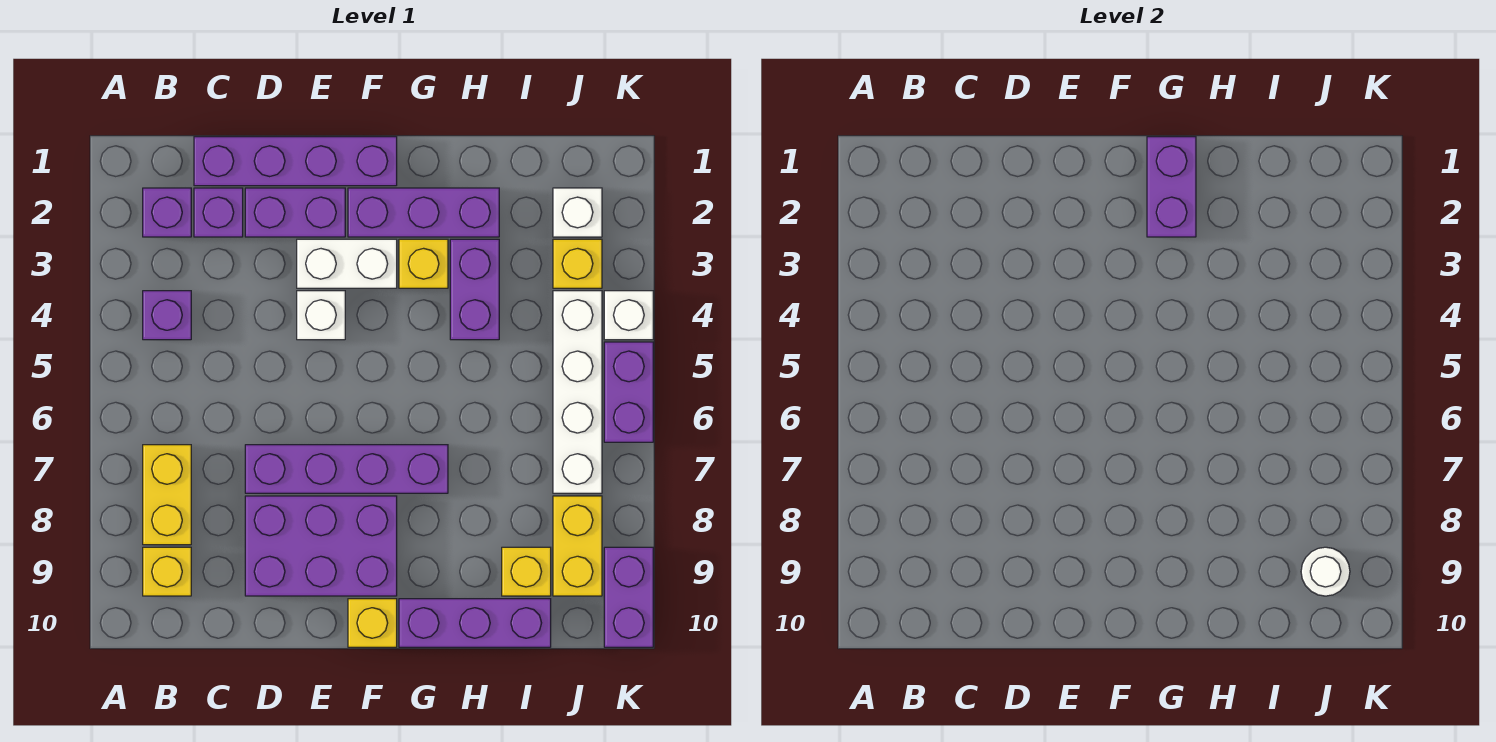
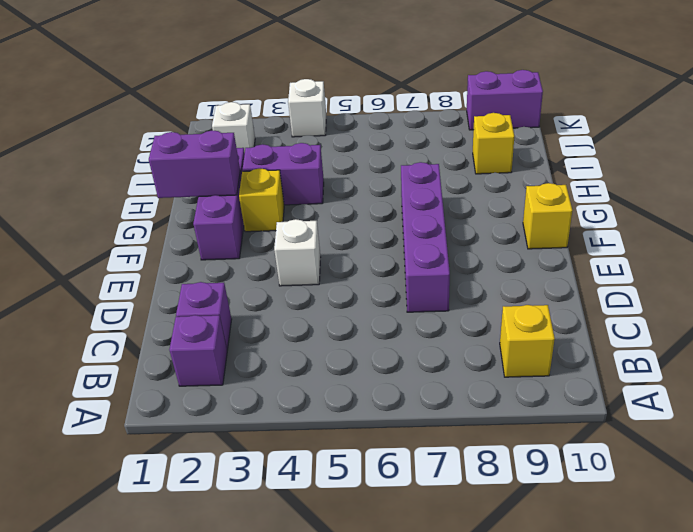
none -> purple 1x1 brick [143,291,191,340]
none -> yellow 1x2 brick [143,445,191,545]
none -> purple 1x4 brick [194,137,397,186]

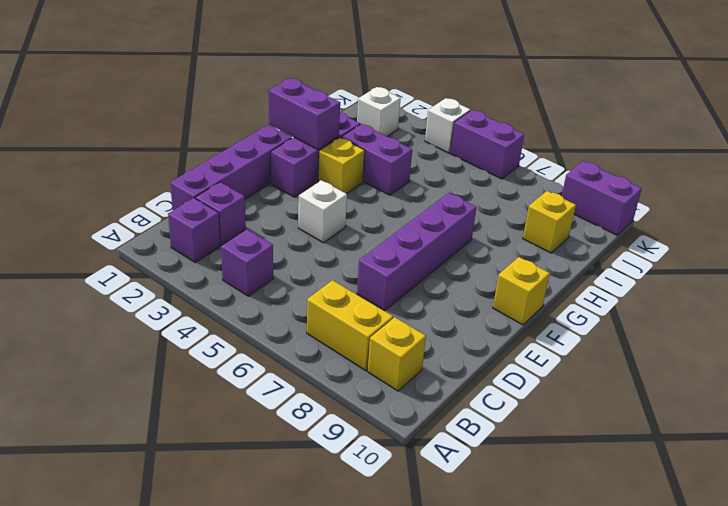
none -> purple 1x2 brick [245,188,345,237]
none -> purple 2x3 brick [245,496,397,596]
none -> white 1x2 brick [297,239,397,288]

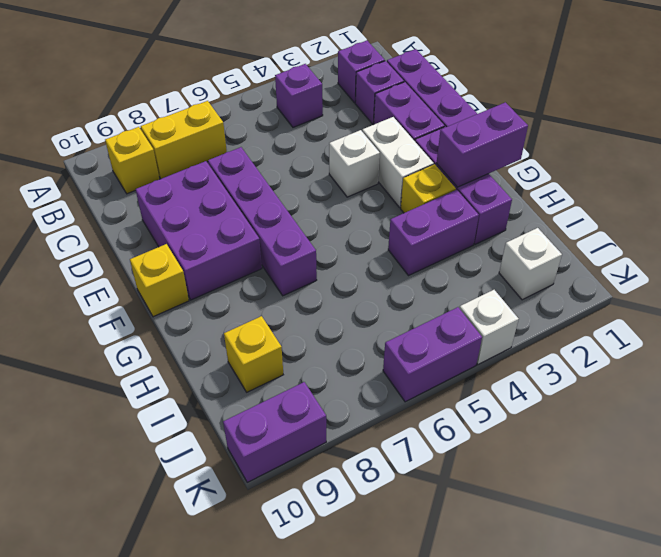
none -> purple 1x3 brick [399,599,551,647]
none -> yellow 1x1 brick [553,239,602,288]
none -> white 1x4 brick [553,291,602,493]

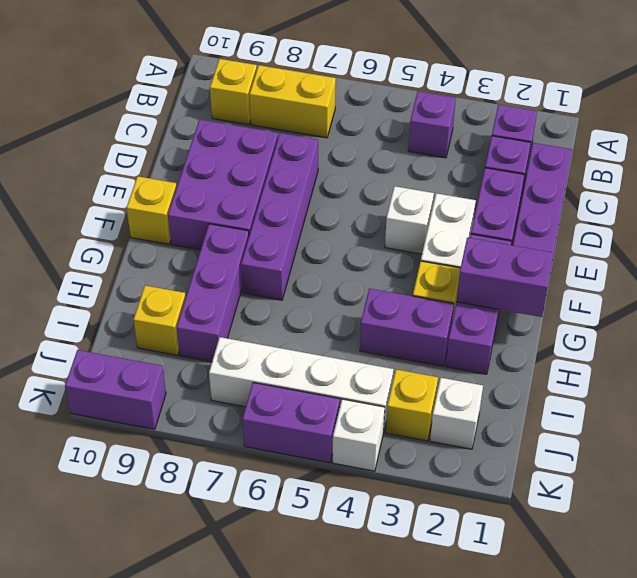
purple 1x3 brick [177,224,249,362] -> purple 1x3 brick moved to [399,599,551,647]
none -> yellow 1x2 brick [553,496,602,596]
none -> white 1x1 round brick [1301,547,1350,596]

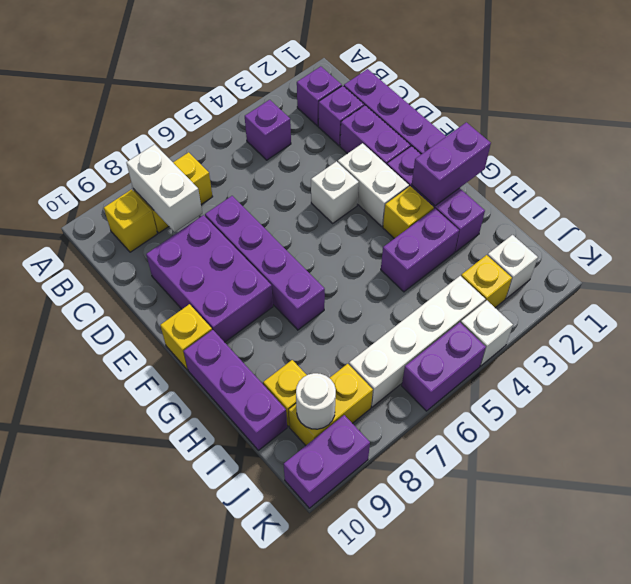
white 1x2 brick [126,144,202,232] -> none

